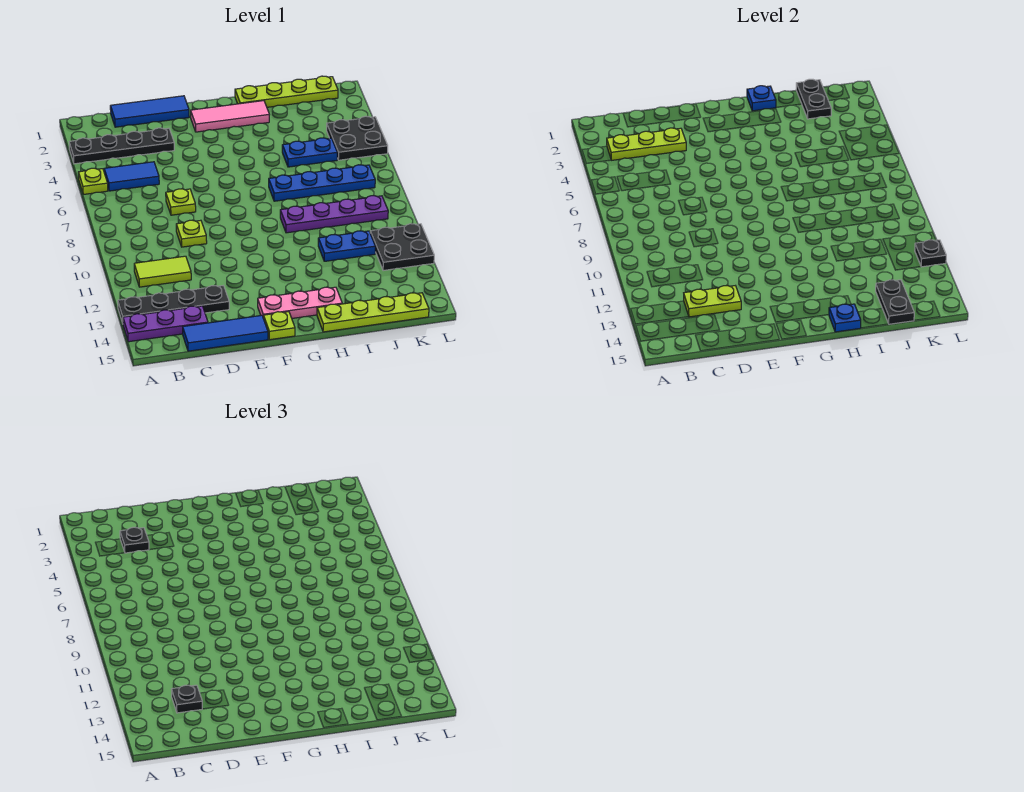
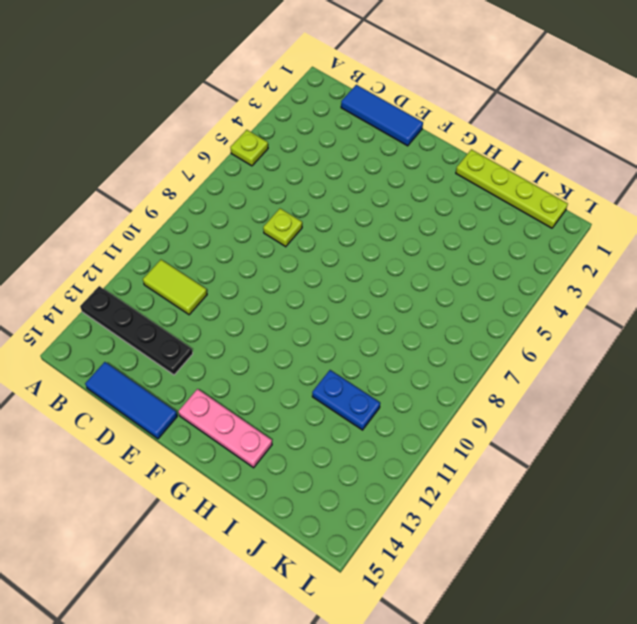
none -> black 1x4 plate [69,128,174,164]
none -> purple 1x3 plate [123,306,208,342]
none -> blue 1x2 tile [104,162,159,191]
none -> lime 1x1 plate [176,220,207,247]

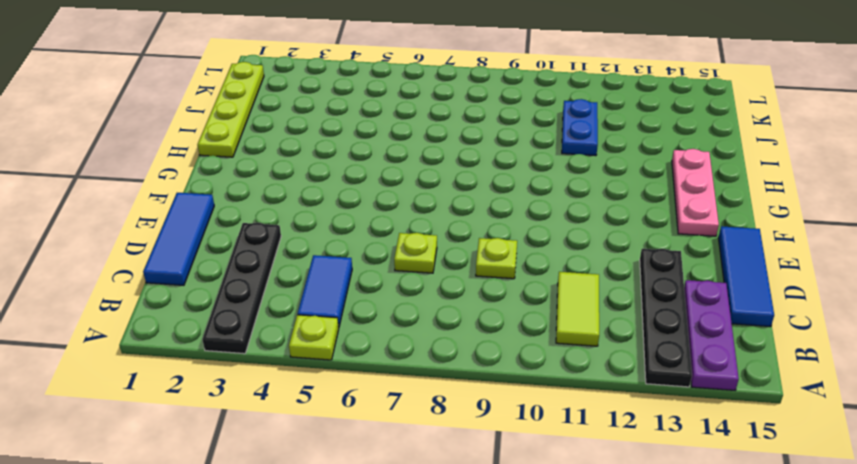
none -> pink 1x3 tile [191,101,270,132]
none -> lime 1x1 plate [264,312,295,340]
none -> blue 1x4 plate [269,165,375,201]
none -> purple 1x4 plate [280,196,388,233]

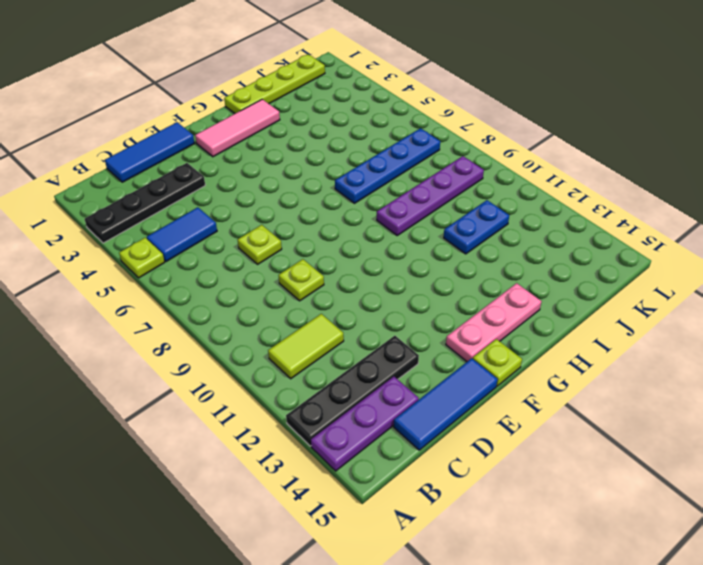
none -> lime 1x4 plate [317,293,429,332]
none -> blue 1x2 plate [282,138,337,167]
none -> black 2x2 plate [327,116,388,160]
none -> black 2x2 plate [370,224,434,271]

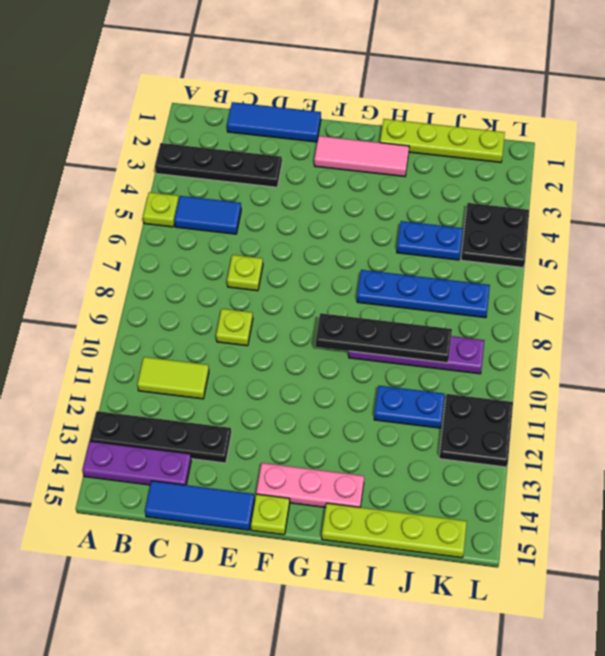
black 1x4 plate [316,313,452,363] -> none
none -> lime 1x3 plate [607,128,686,160]
none -> lime 1x2 plate [684,286,741,317]
none -> blue 1x1 plate [747,86,776,111]
none -> blue 1x1 plate [829,304,861,332]

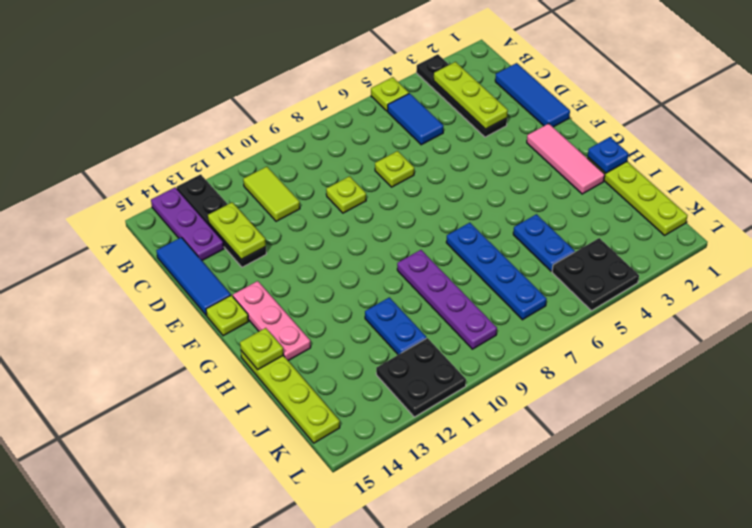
lime 1x1 plate [240,328,283,370] -> blue 1x1 plate [829,304,861,332]
none -> black 1x2 plate [796,79,831,119]
none -> black 1x2 plate [876,280,914,324]
none -> black 1x1 plate [915,240,946,267]
none -> black 1x1 plate [120,527,149,553]

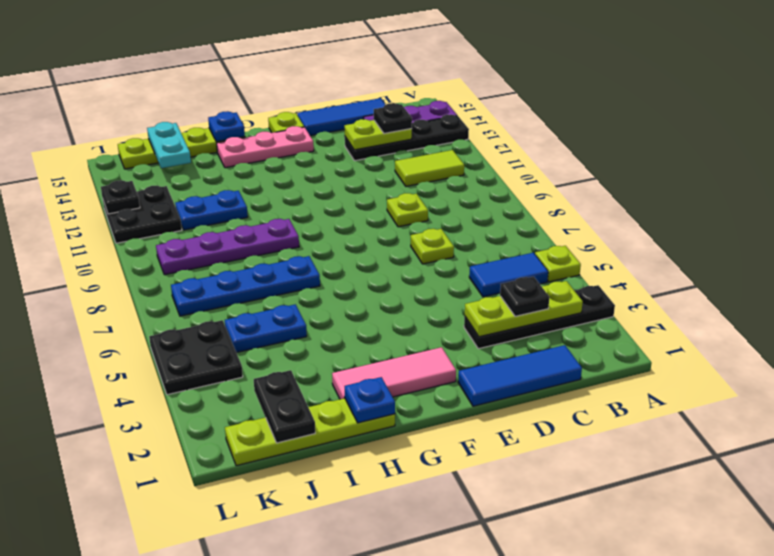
cyan 1x2 plate [147,122,191,168] -> black 1x2 plate [876,280,914,324]

